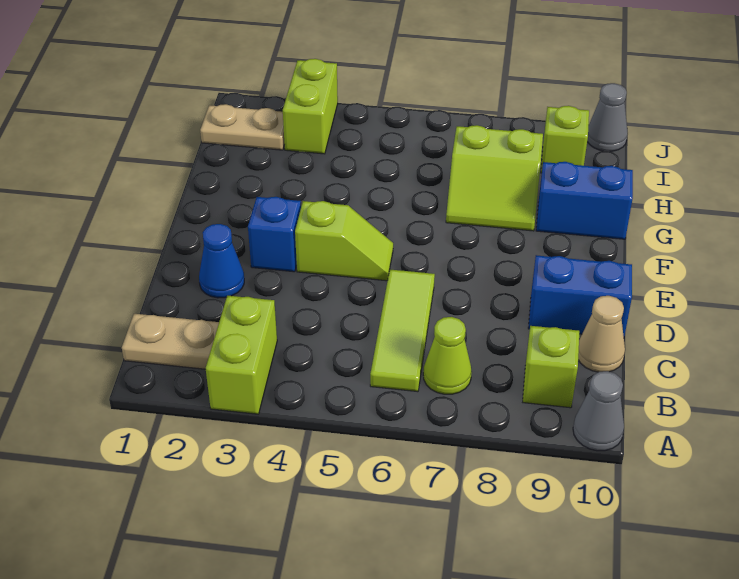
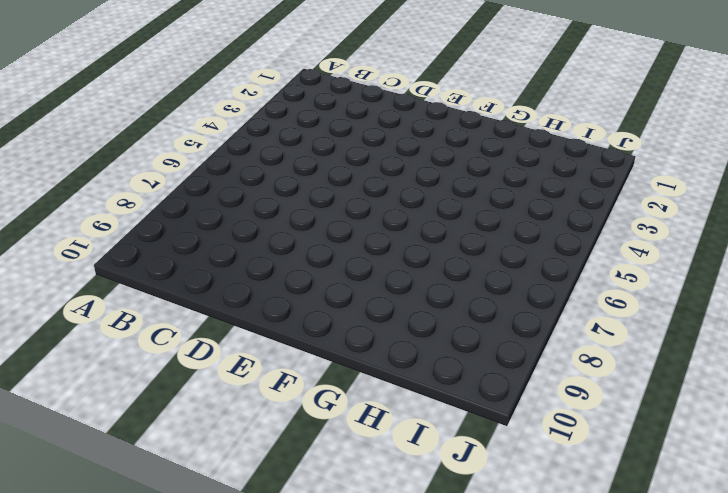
none -> lime 1x2 brick [206,296,277,414]
none -> grey 1x1 cone [573,371,624,451]
none -> tan 1x2 plate [122,314,219,369]

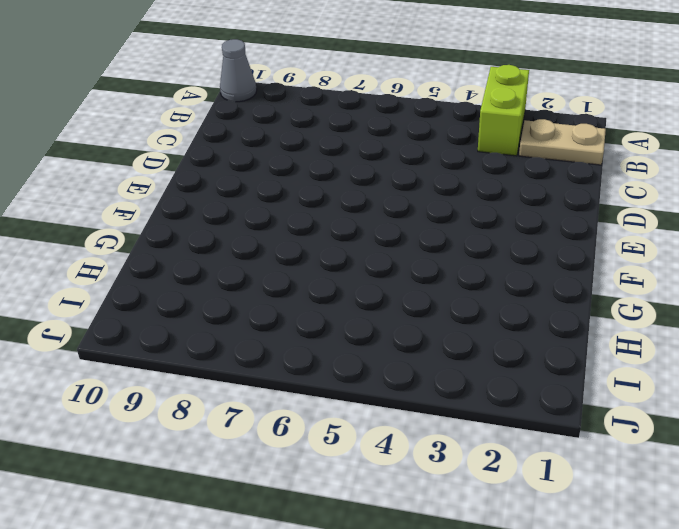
none -> lime 1x3 tile [370,270,435,392]
none -> lime 1x1 cone [423,317,472,394]
none -> lime 1x1 brick [523,326,579,408]

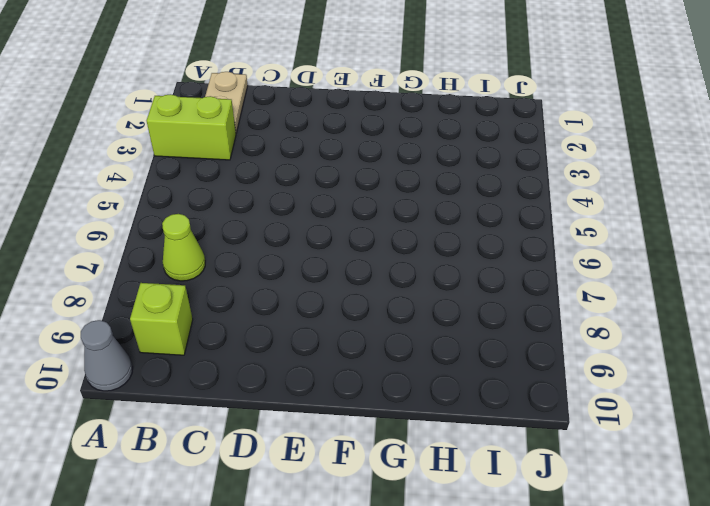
none -> lime 1x3 tile [370,270,435,392]
none -> tan 1x1 cone [578,296,625,372]
none -> blue 1x1 cone [199,224,244,298]

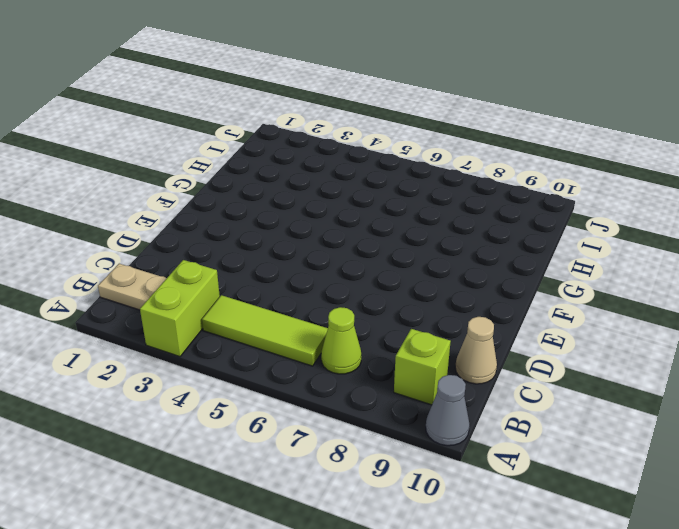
lime 1x3 tile [202,295,328,366] -> lime 1x3 tile turned to [370,270,435,392]
none -> blue 1x1 cone [199,224,244,298]
none -> blue 1x2 brick [528,255,632,336]
none -> blue 1x1 brick [248,197,301,272]

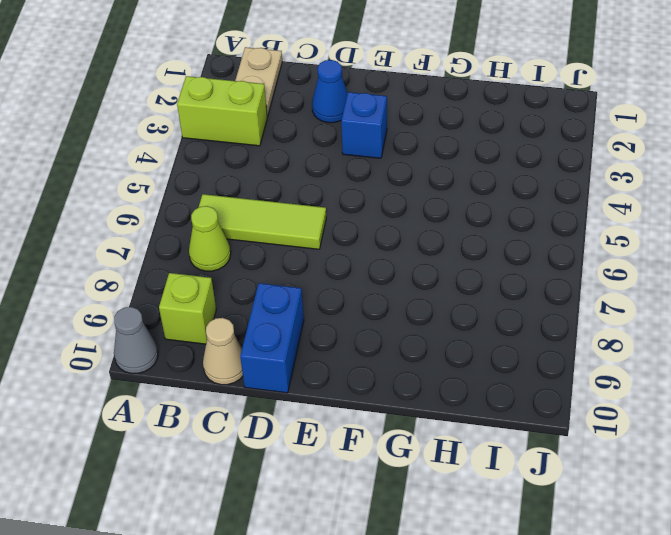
none -> lime 1x2 slope [295,201,393,281]
none -> lime 2x2 slope [446,125,543,231]
none -> blue 1x2 brick [536,162,633,239]

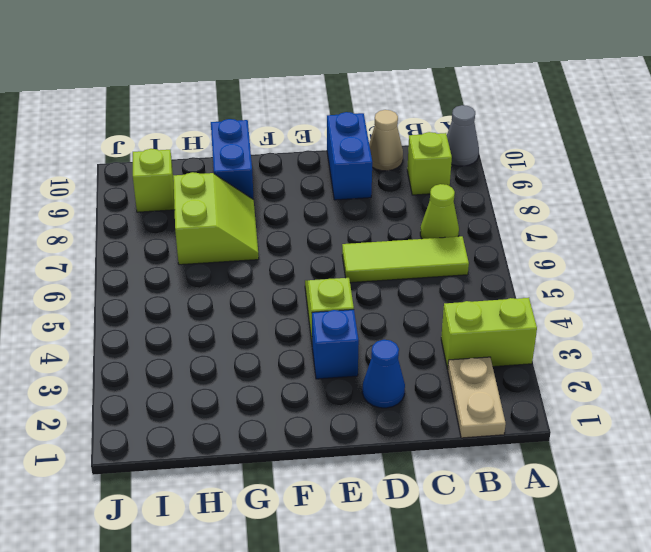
none -> tan 1x2 plate [200,104,285,150]
none -> lime 1x2 brick [283,59,338,154]
none -> grey 1x1 cone [587,83,628,151]

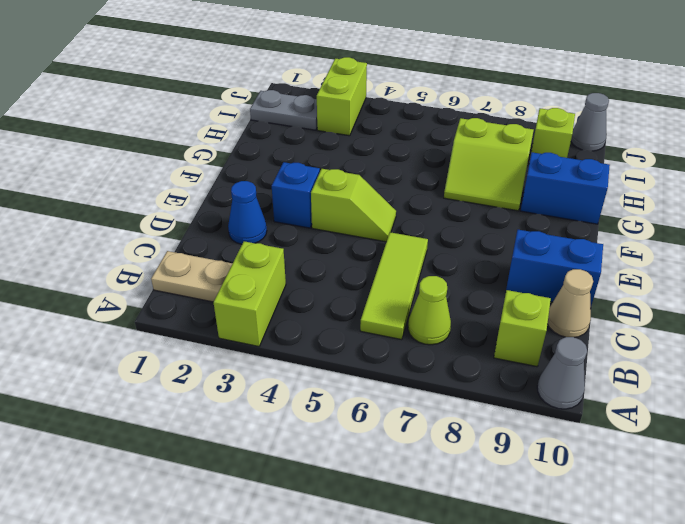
grey 1x2 plate [250,90,317,130] -> tan 1x2 plate [200,104,285,150]

